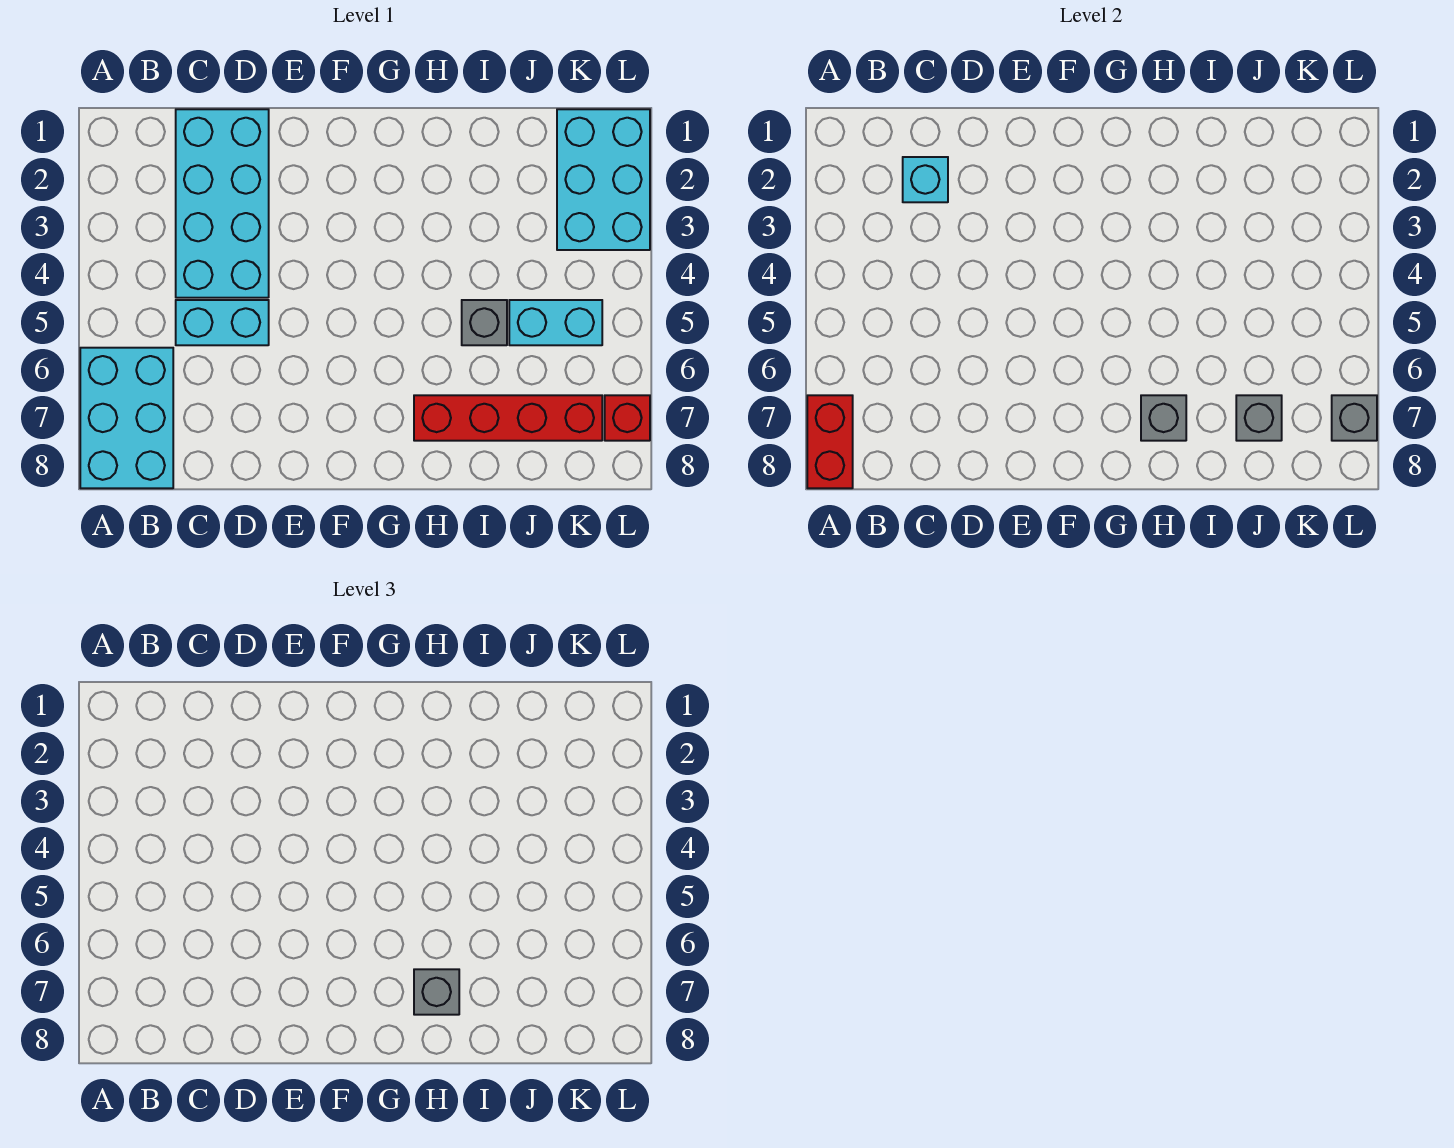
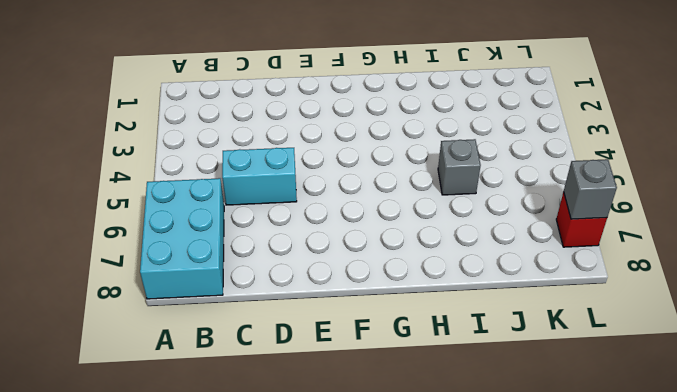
none -> cyan 2x4 brick [176,109,269,298]
none -> red 1x4 brick [414,395,602,441]
none -> cyan 1x2 brick [509,300,602,345]

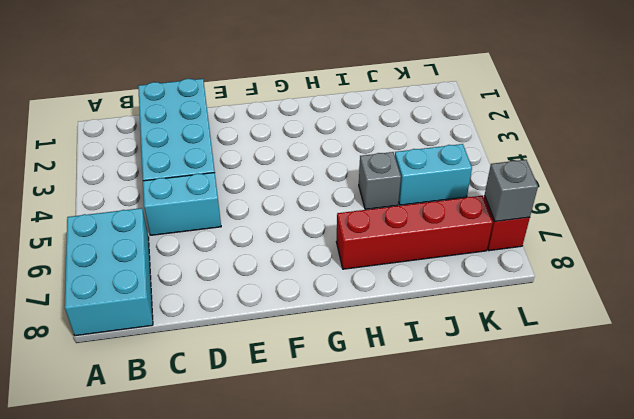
none -> cyan 2x3 brick [557,109,650,250]
none -> red 1x2 brick [807,395,853,488]
none -> cyan 1x1 brick [903,157,948,202]

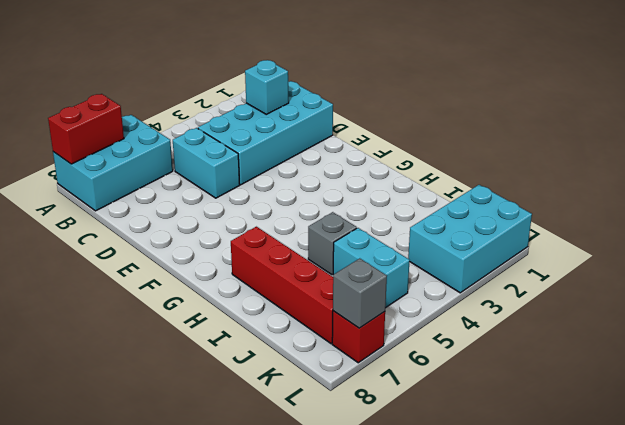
none -> grey 1x1 brick [1141,395,1186,441]
none -> grey 1x1 brick [1236,395,1282,441]
none -> grey 1x1 brick [414,969,459,1015]

